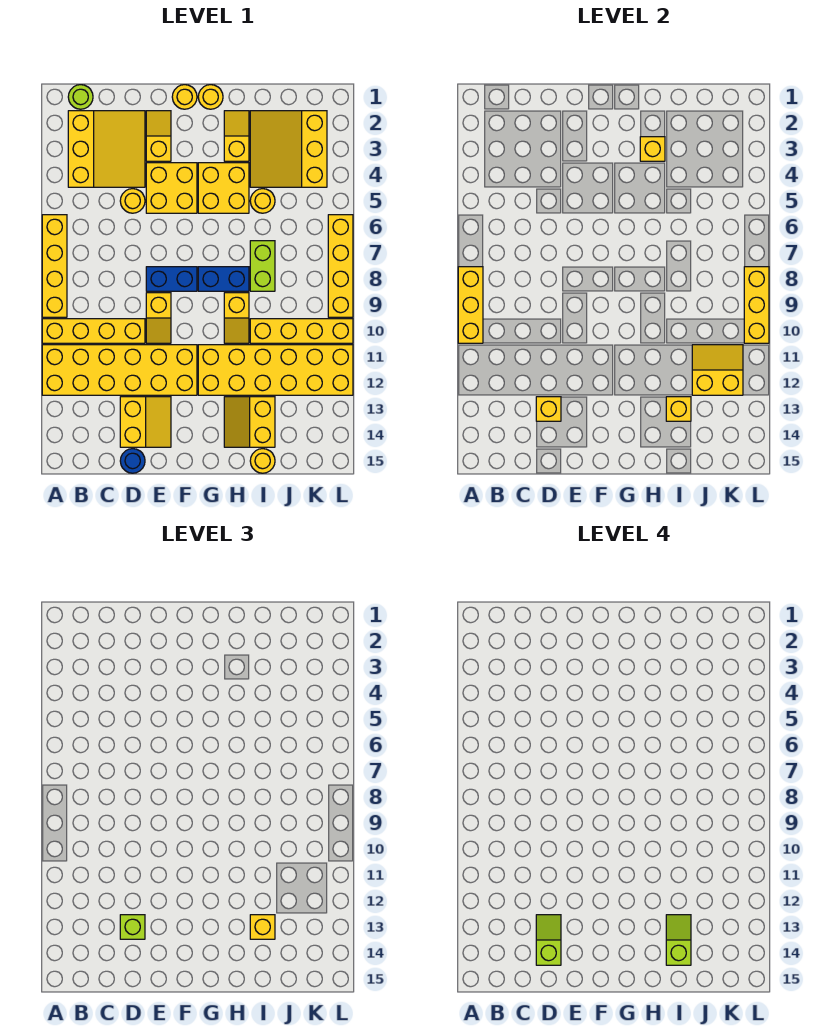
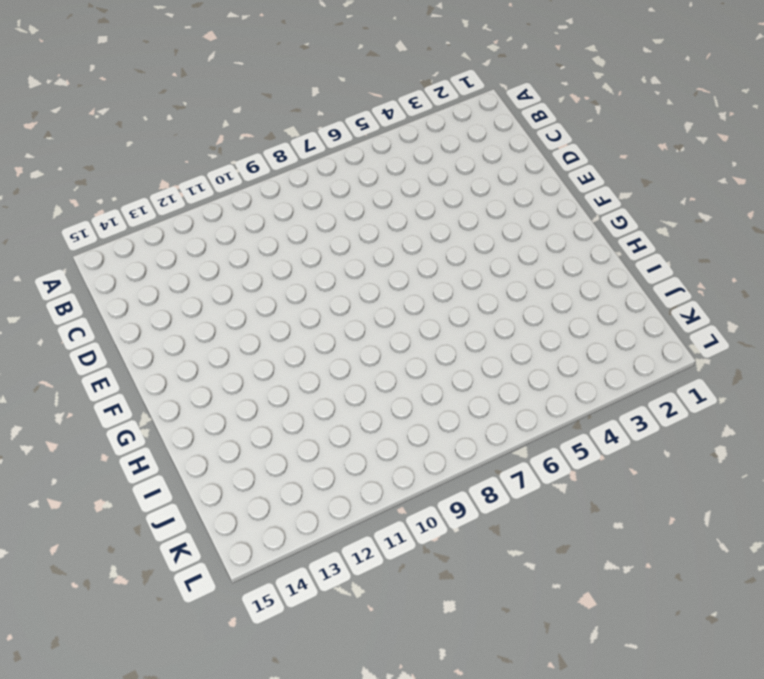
none -> yellow 1x4 brick [42,215,67,317]
none -> yellow 1x4 brick [42,319,145,343]
none -> yellow 2x6 brick [42,345,197,395]
none -> lime 1x1 round brick [68,85,93,109]

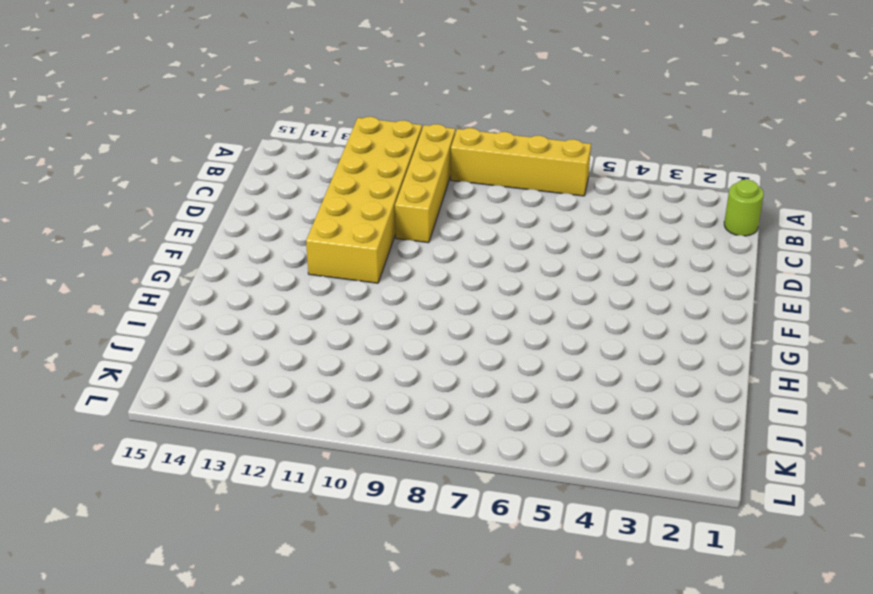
none -> yellow 3x3 slope [68,111,145,187]
none -> yellow 1x1 round brick [120,189,145,213]
none -> yellow 2x2 slope [120,397,171,447]
none -> blue 1x1 round brick [120,449,145,473]

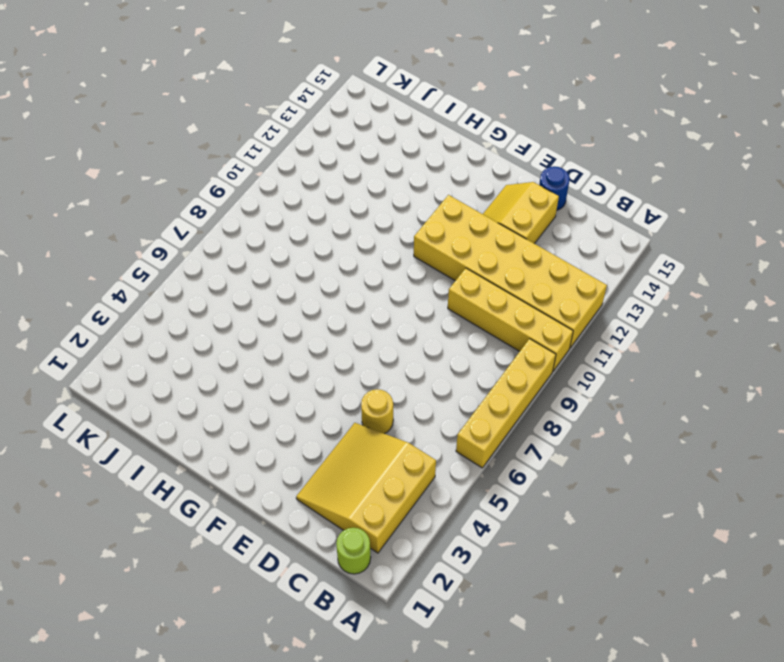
none -> yellow 1x2 slope [146,111,171,161]
none -> yellow 2x2 brick [146,163,197,213]
none -> blue 1x2 brick [146,267,197,291]
none -> yellow 1x2 slope [146,293,171,343]

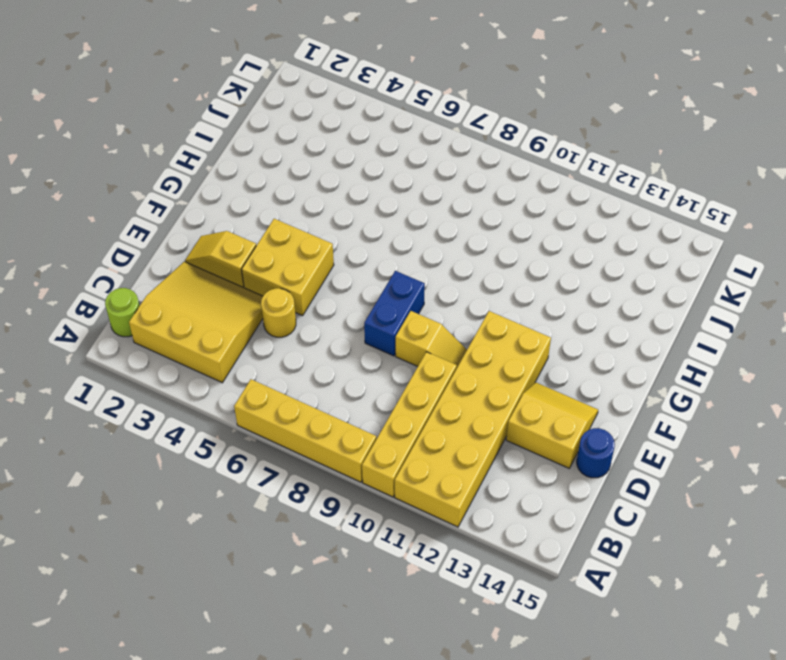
none -> yellow 1x1 round brick [172,85,197,109]
none -> yellow 1x1 round brick [198,85,223,109]
none -> yellow 2x2 brick [198,163,249,213]
none -> blue 1x2 brick [198,267,249,291]

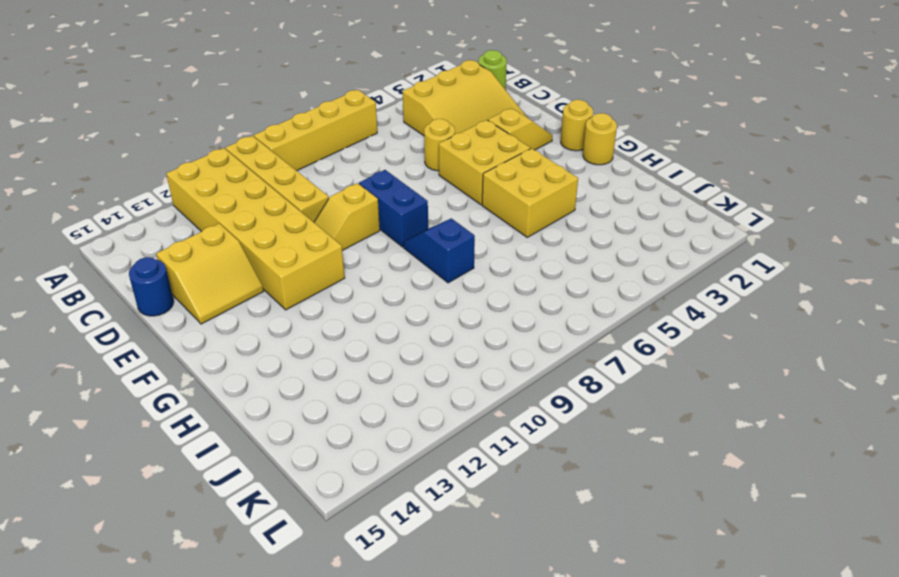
blue 1x2 slope [403,218,475,283] -> blue 1x2 brick [198,267,249,291]
none -> yellow 2x6 brick [198,345,353,395]
none -> yellow 1x2 slope [224,111,249,161]
none -> yellow 1x2 slope [224,293,249,343]
none -> yellow 2x2 slope [224,397,275,447]

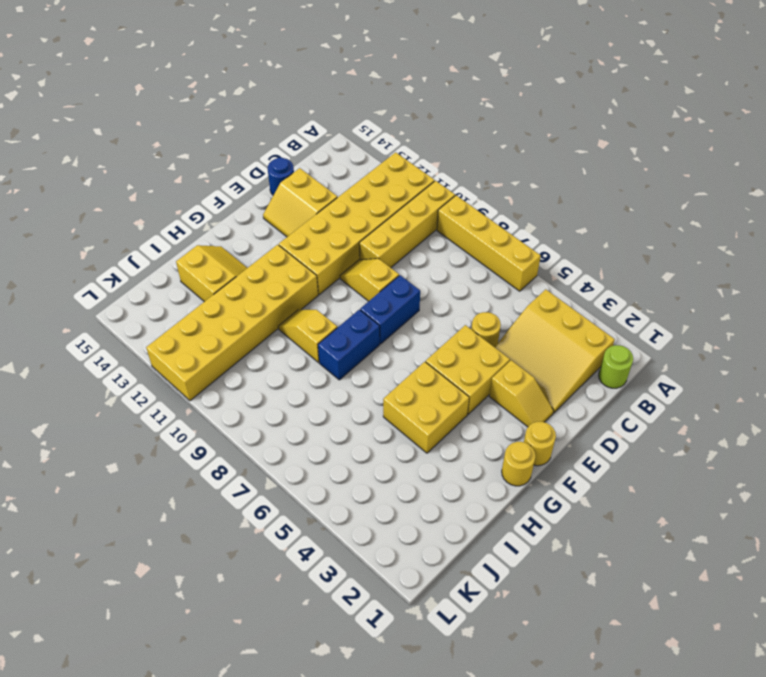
none -> yellow 1x2 slope [224,111,249,161]
none -> yellow 3x3 slope [250,111,327,187]
none -> yellow 1x1 round brick [250,189,275,213]
none -> lime 1x2 brick [250,241,275,291]

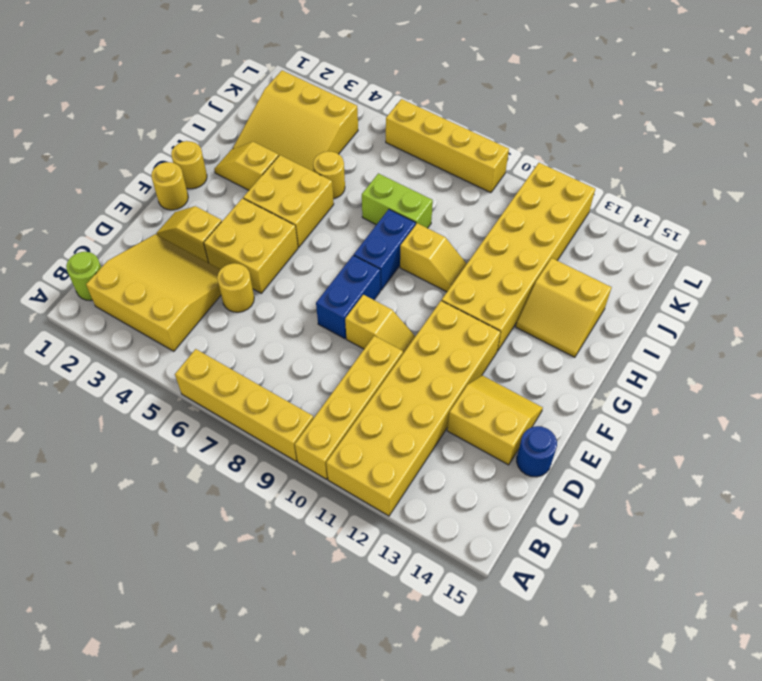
none -> yellow 1x4 brick [250,319,353,343]
none -> yellow 1x1 round brick [250,449,275,473]
none -> yellow 1x3 brick [458,267,483,343]
none -> yellow 1x1 brick [536,397,561,421]

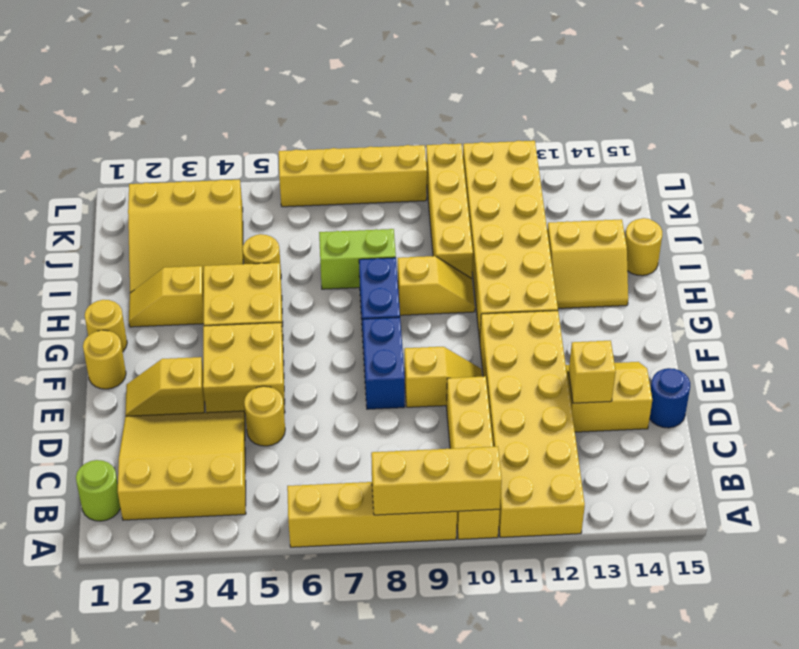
none -> yellow 1x1 brick [640,137,665,161]
none -> yellow 1x1 brick [666,397,691,421]
none -> yellow 2x2 slope [692,345,743,395]
none -> yellow 1x3 brick [744,267,769,343]

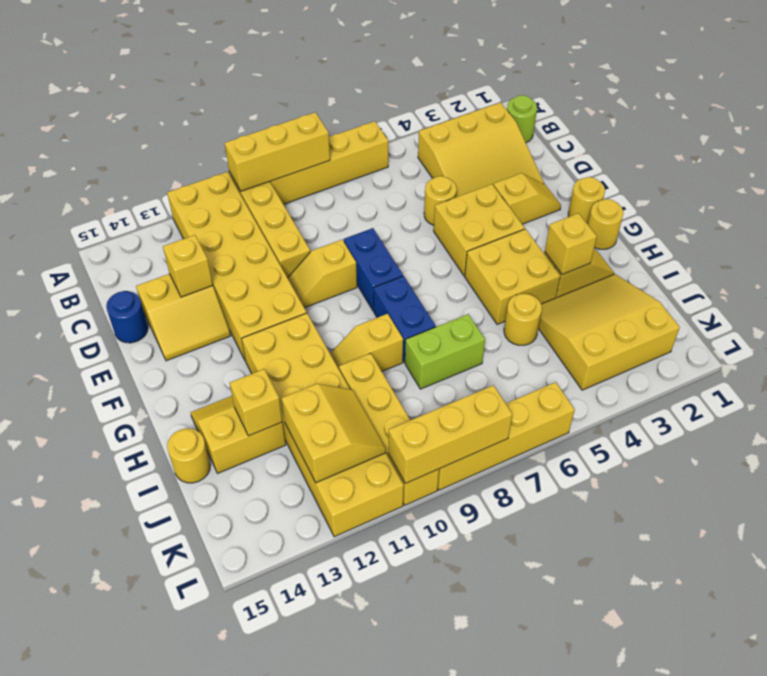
none -> lime 1x1 brick [120,915,145,939]
none -> yellow 1x1 brick [250,915,275,939]
none -> lime 1x2 slope [536,915,561,965]
none -> lime 1x2 slope [666,915,691,965]

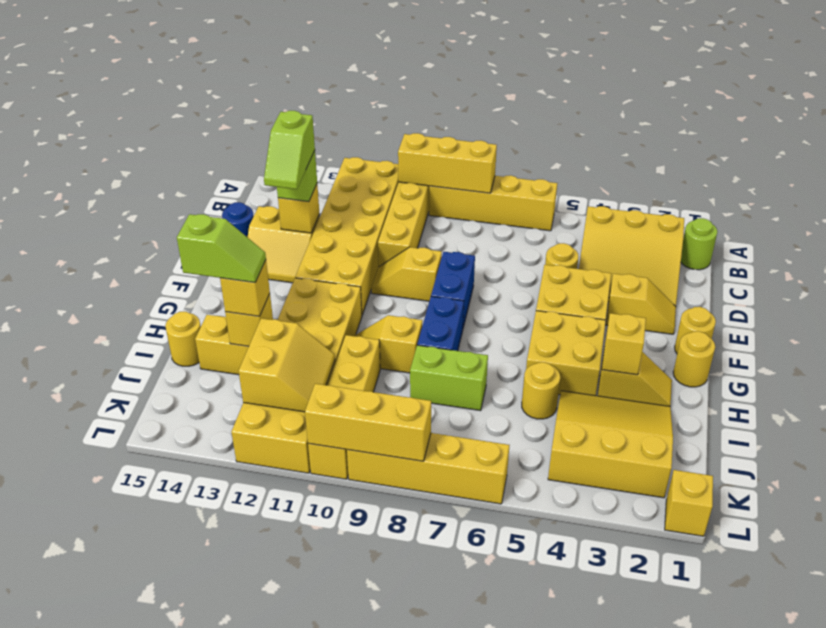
lime 1x2 slope [264,111,315,189] -> lime 1x2 slope turned to [536,915,561,965]
yellow 1x1 brick [665,470,713,536] -> none

